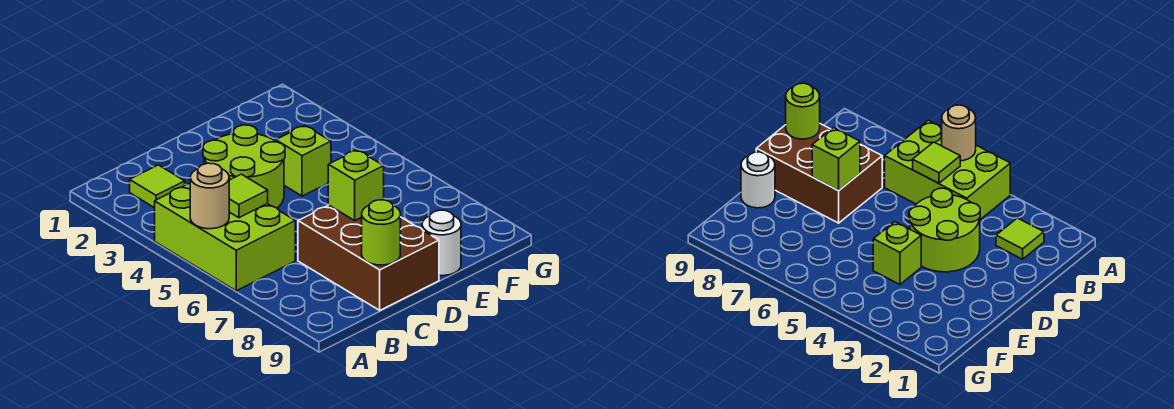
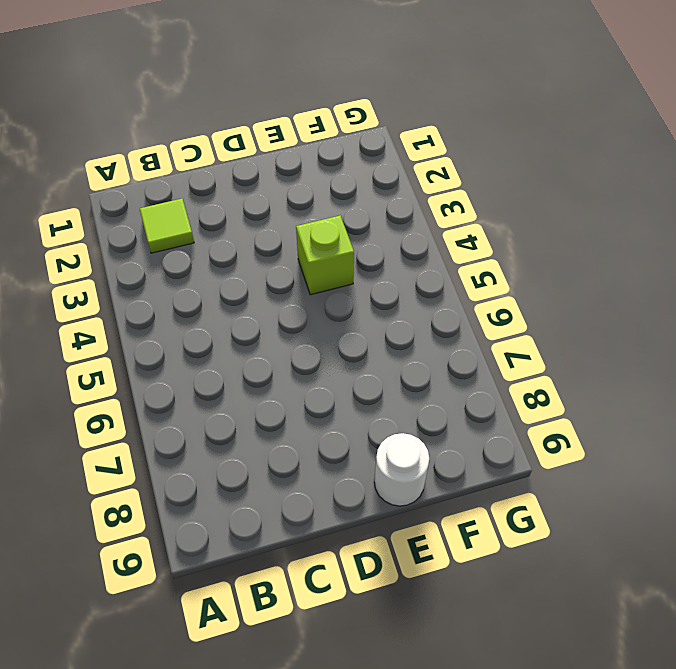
none -> lime 2x3 brick [155,183,295,291]
none -> lime 2x2 round brick [203,125,285,208]

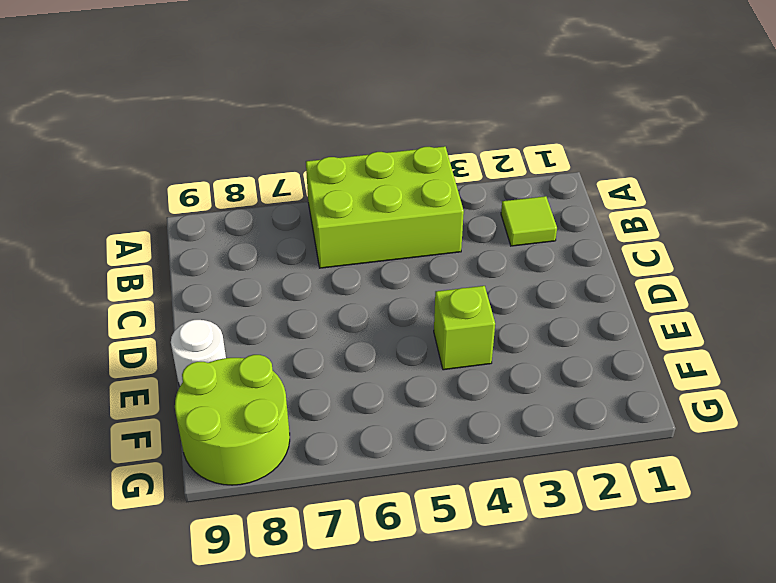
lime 2x2 round brick [175,355,290,485] -> lime 2x2 round brick moved to [203,125,285,208]
none -> brown 2x3 brick [298,205,439,310]
none -> tan 1x1 round brick [190,163,229,229]

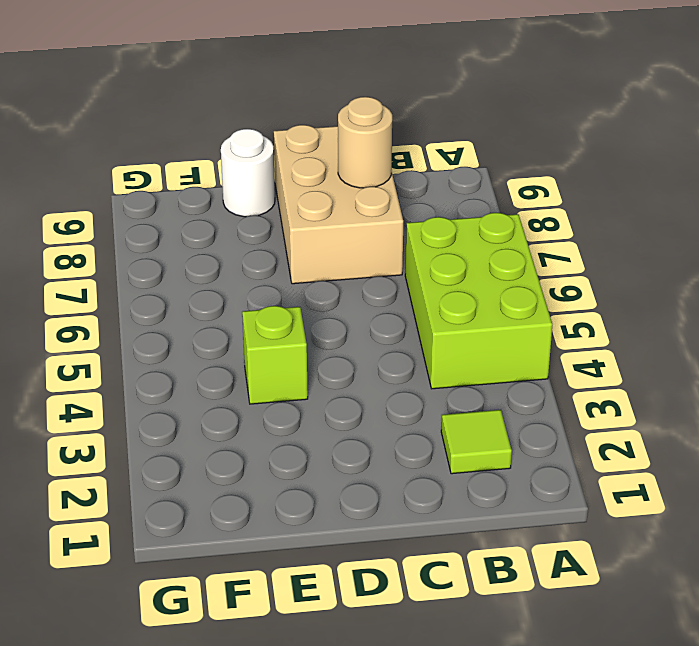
tan 2x3 brick [274,125,403,284] -> brown 2x3 brick [298,205,439,310]
tan 1x1 round brick [338,97,392,188] -> tan 1x1 round brick moved to [190,163,229,229]
none -> lime 2x2 round brick [203,125,285,208]
none -> lime 1x1 tile [229,174,268,218]

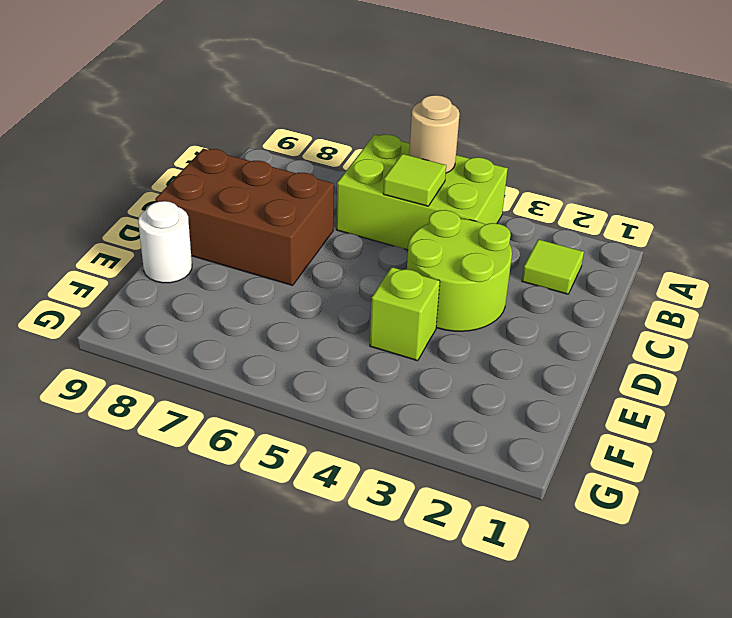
none -> lime 1x1 round brick [362,200,400,265]
none -> lime 1x1 brick [328,150,384,221]

